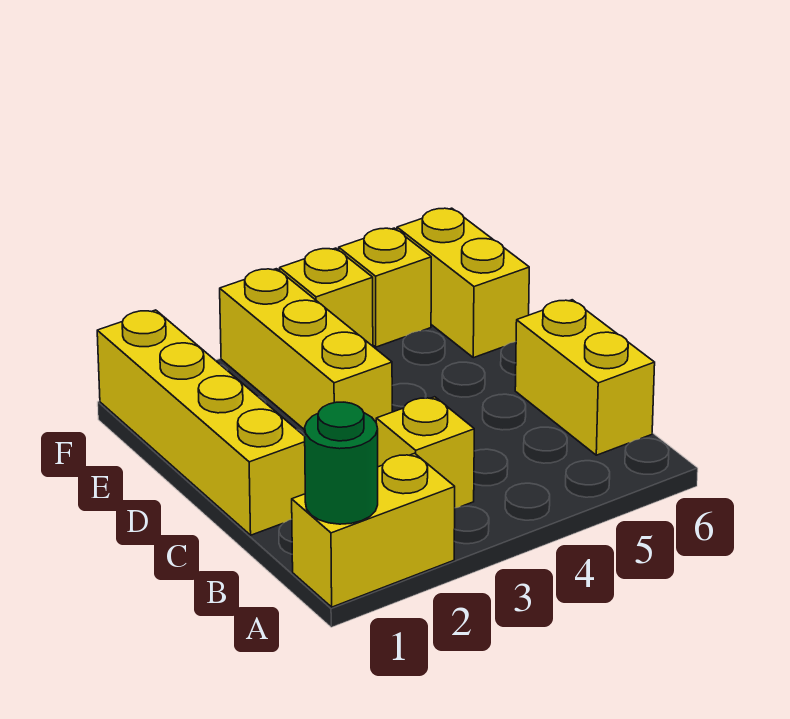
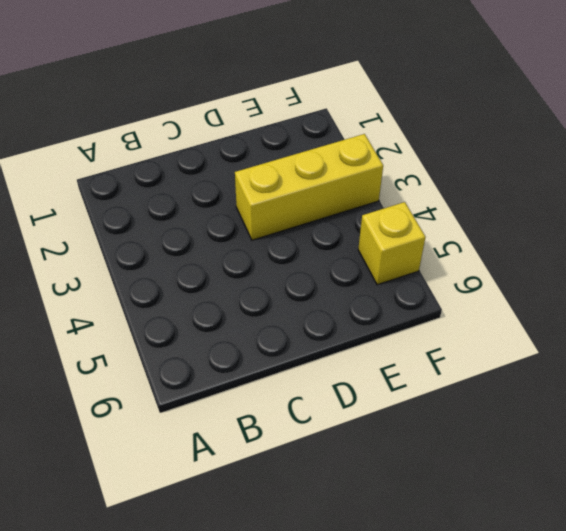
none -> yellow 1x2 brick [292,453,455,607]
none -> yellow 1x1 brick [376,397,474,508]

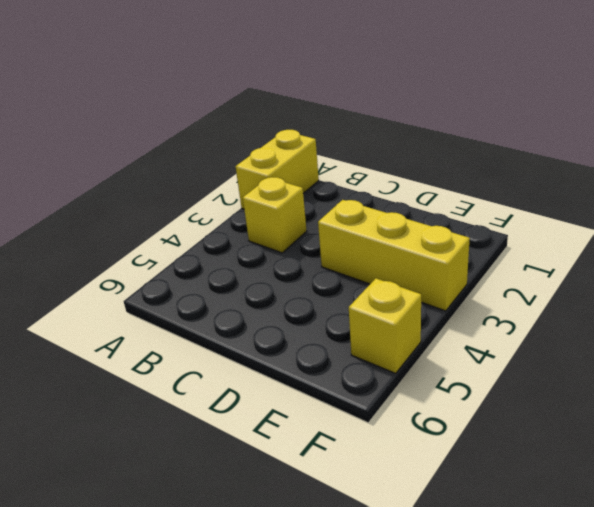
none -> yellow 1x2 brick [515,300,655,455]
none -> yellow 1x4 brick [97,310,305,535]

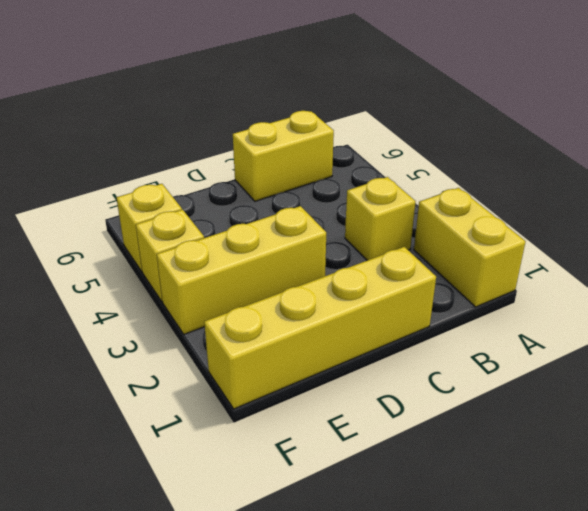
none -> yellow 1x2 brick [397,208,529,358]
none -> green 1x1 round brick [304,402,378,524]

